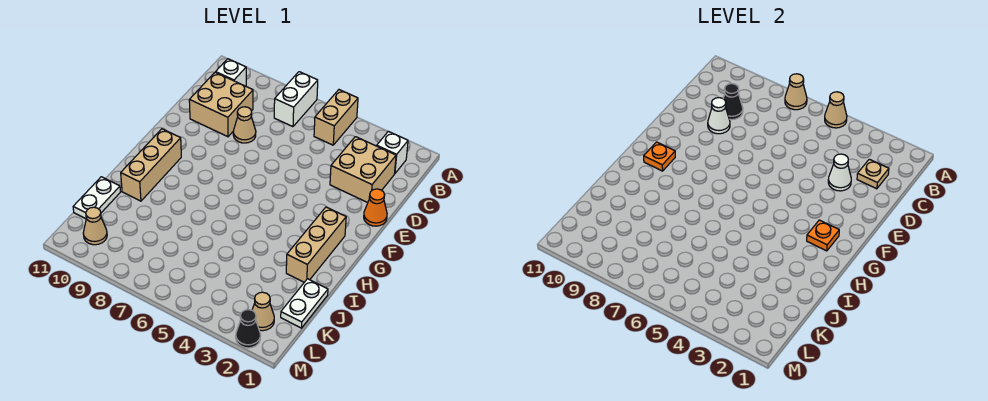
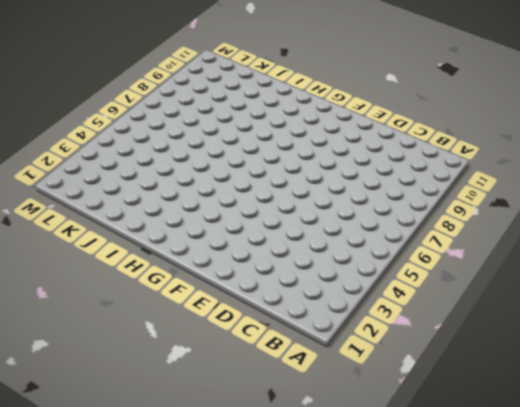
none -> tan 1x2 brick [314,90,358,145]
none -> white 1x2 brick [274,72,318,127]
none -> white 1x1 brick [377,131,408,174]

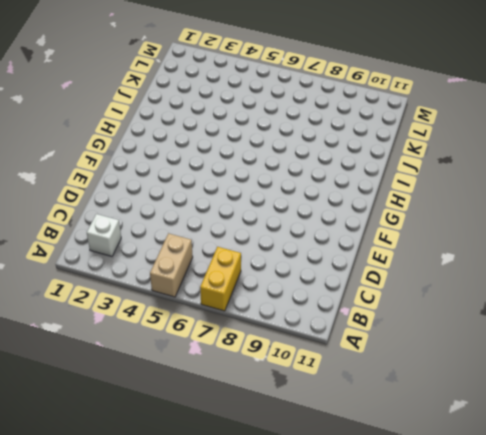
yellow 1x2 brick [200,247,241,311] -> white 1x2 brick [274,72,318,127]
none -> white 1x1 brick [216,59,246,86]
none -> tan 2x2 brick [330,137,396,203]
none -> tan 2x2 brick [189,72,253,137]

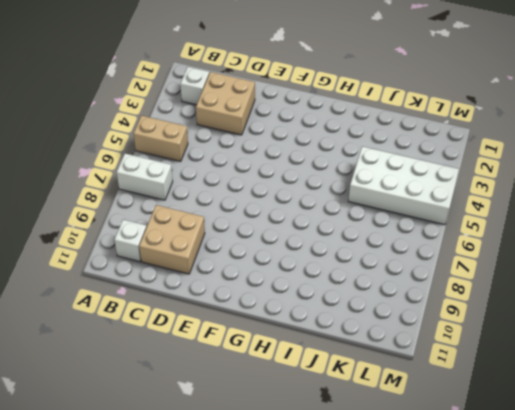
white 2x4 brick [348,146,459,225] -> none
none -> tan 1x1 cone [233,107,256,143]
none -> orange 1x1 cone [364,189,387,226]
none -> tan 1x3 brick [286,207,346,282]

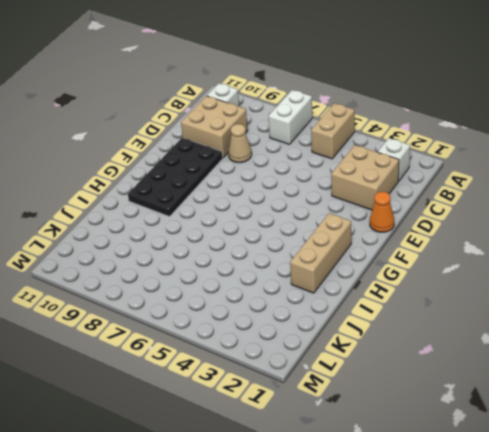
black 2x4 plate [128,138,223,216] -> tan 1x3 brick [121,129,181,201]
none -> white 1x2 plate [281,279,328,328]
none -> white 1x2 plate [73,177,120,219]
none -> tan 1x1 cone [252,292,274,331]

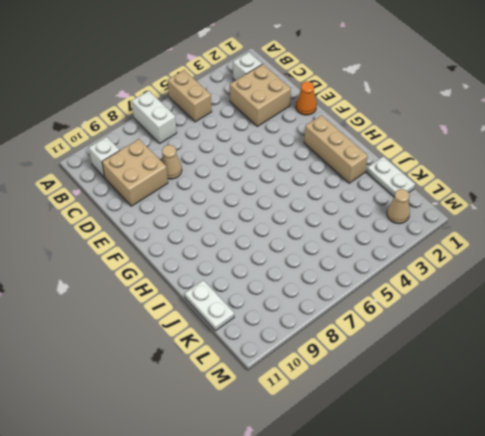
none -> tan 1x3 brick [121,129,181,201]
none -> tan 1x1 cone [83,207,107,245]
none -> black 1x1 cone [236,310,261,348]

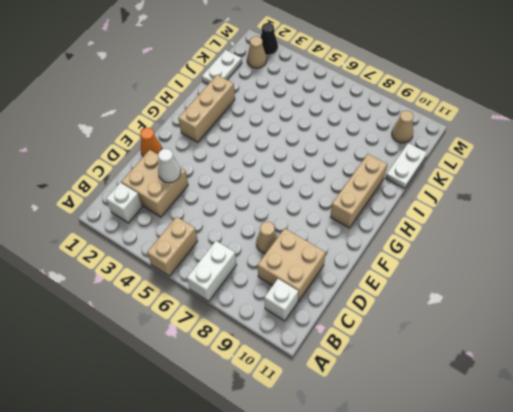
none -> tan 1x1 cone [825,92,847,128]
none -> tan 1x1 cone [785,74,807,110]
none -> tan 1x1 plate [857,159,889,189]

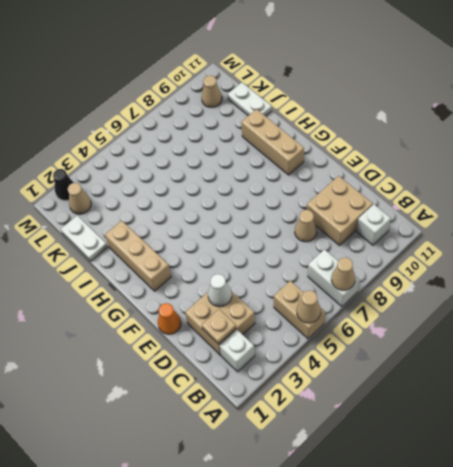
none -> black 1x1 cone [723,84,743,120]
none -> white 1x1 cone [708,98,730,134]
none -> orange 1x1 plate [807,220,839,251]

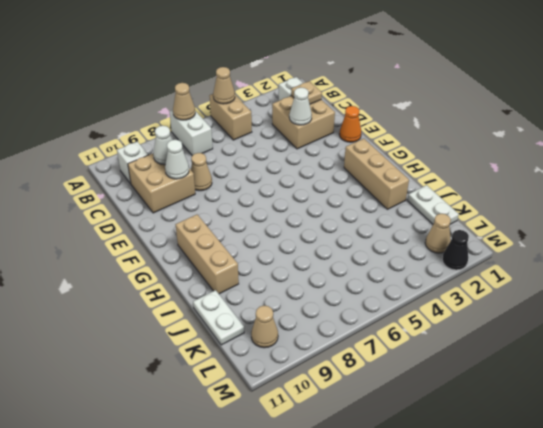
white 1x1 cone [153,126,172,165] -> black 1x1 cone [723,84,743,120]
none -> orange 1x1 plate [807,220,839,251]
none -> orange 1x1 plate [644,142,675,171]

